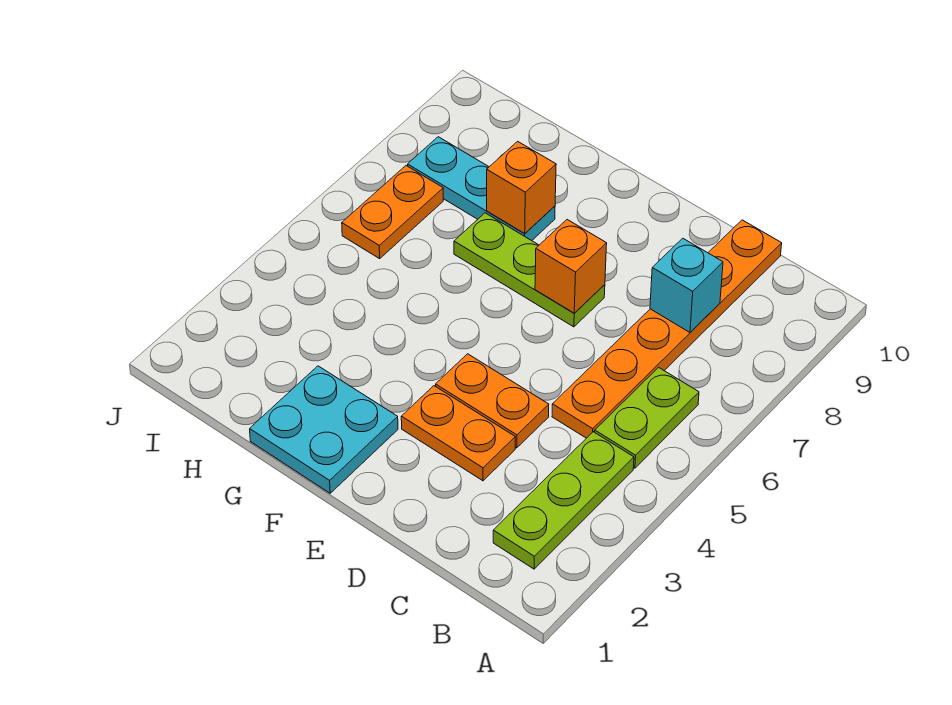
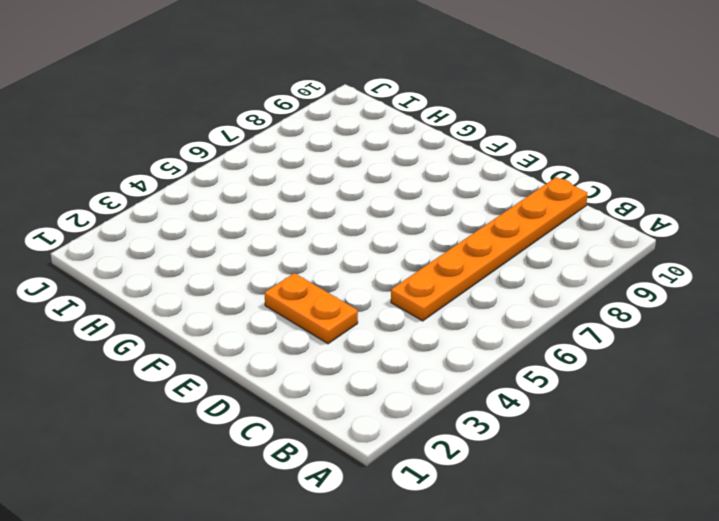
none -> lime 1x3 plate [493,432,634,569]
none -> lime 1x2 plate [595,367,699,468]
none -> orange 1x2 plate [436,354,549,448]

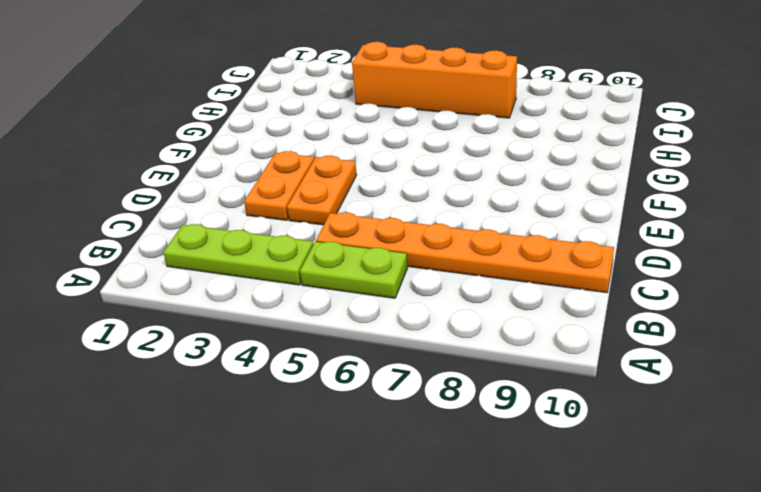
orange 1x4 brick [352,42,517,118] -> orange 1x2 plate [342,166,443,259]
none -> lime 1x3 plate [454,213,605,327]
none -> cyan 2x2 plate [250,366,398,493]
none -> cyan 1x3 plate [408,137,555,241]

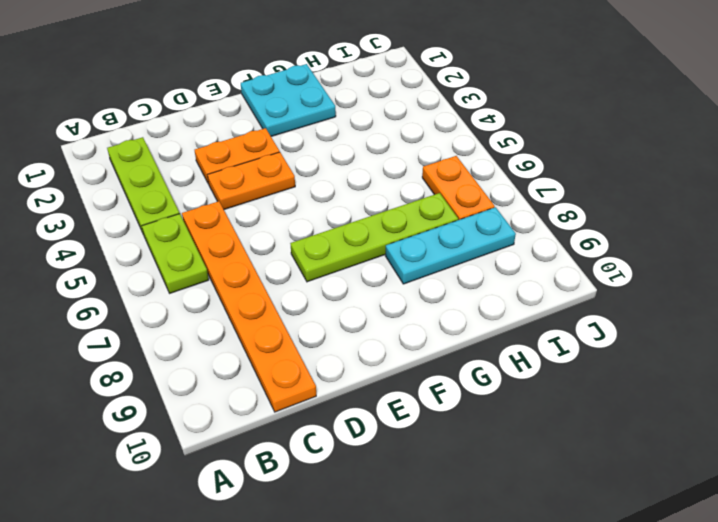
lime 1x4 plate [290,193,458,282] -> lime 1x3 plate [454,213,605,327]
none -> cyan 1x1 brick [650,238,723,332]
none -> orange 1x1 brick [535,220,607,313]
none -> orange 1x1 brick [487,141,556,234]

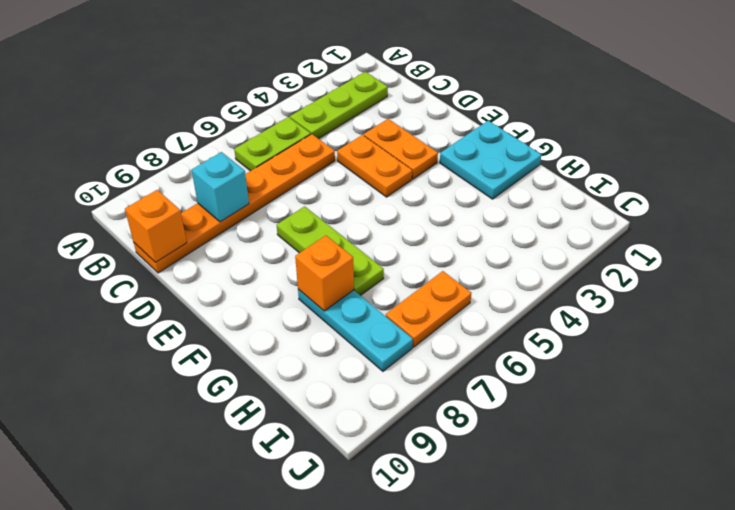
orange 1x1 brick [125,190,187,262] -> orange 1x1 brick moved to [535,220,607,313]

